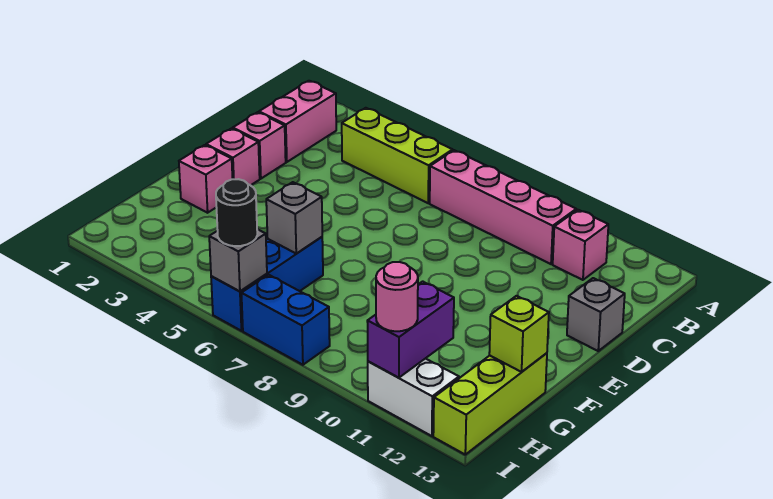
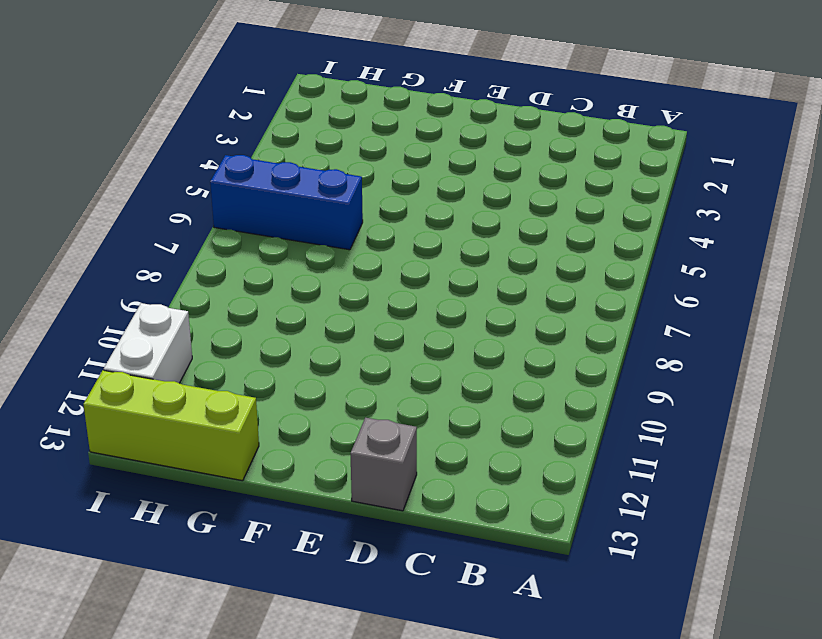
none -> pink 1x2 brick [259,81,336,162]
none -> lime 1x3 brick [342,108,453,203]
none -> pink 1x4 brick [430,150,576,264]

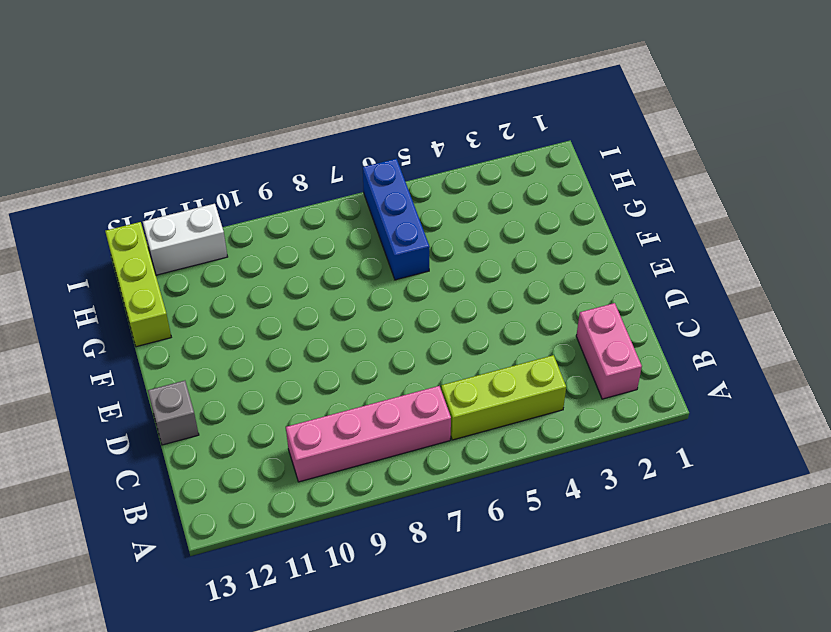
none -> pink 1x1 brick [553,210,608,280]
none -> pink 1x1 brick [233,112,286,179]
none -> pink 1x1 brick [206,129,260,185]

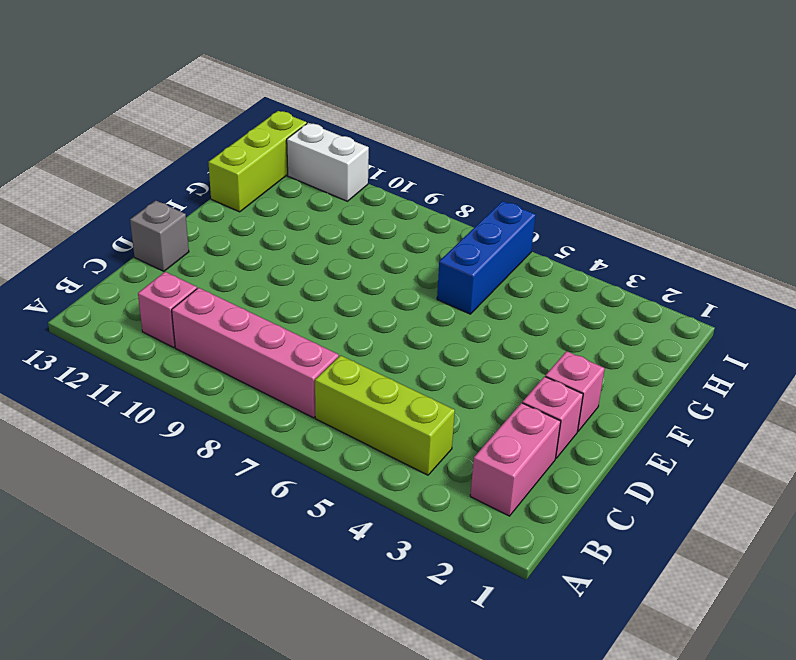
none -> pink 1x1 brick [179,145,232,213]
none -> blue 1x2 brick [241,275,330,365]
none -> grey 1x1 brick [266,182,322,254]

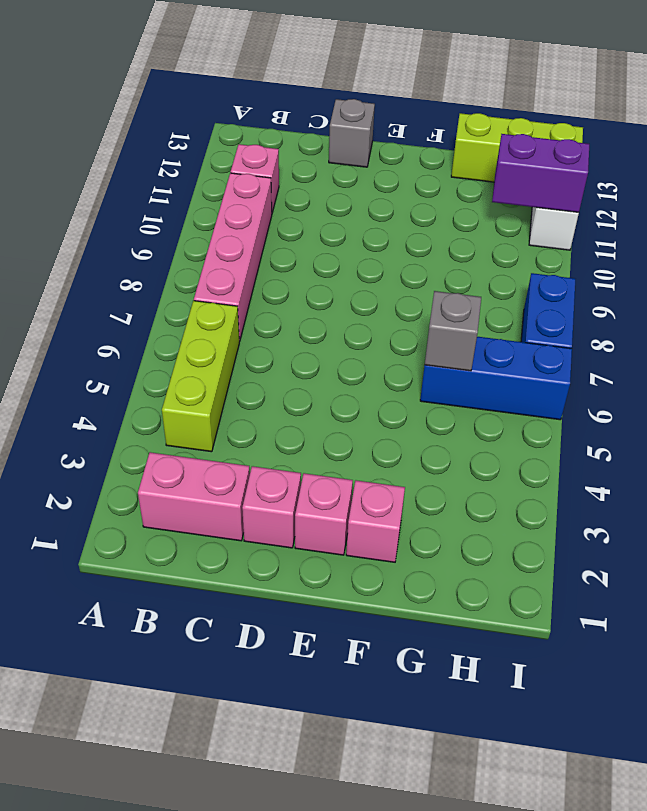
none -> lime 1x1 brick [489,296,549,372]
none -> grey 1x1 brick [209,229,267,291]
none -> black 1x1 round brick [216,179,257,246]

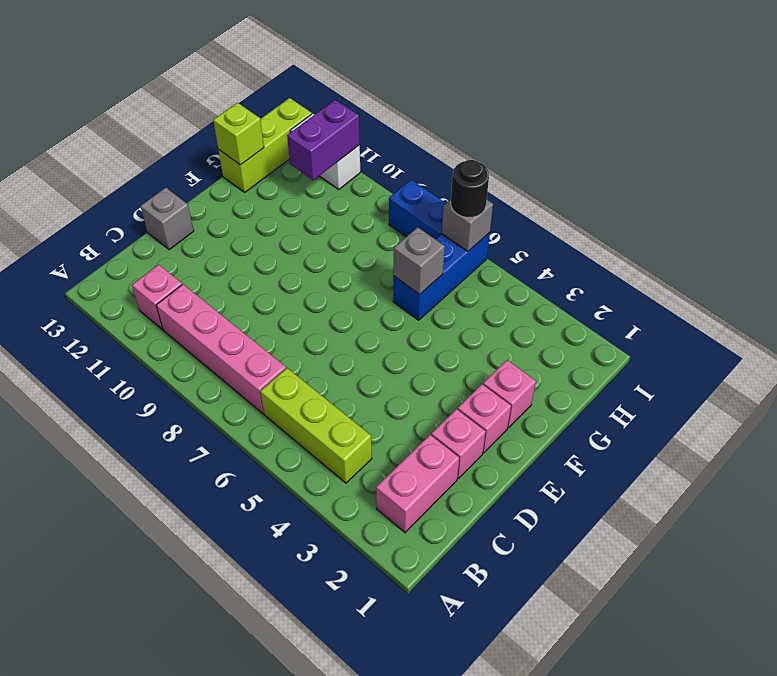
none -> pink 1x1 round brick [376,262,418,331]

